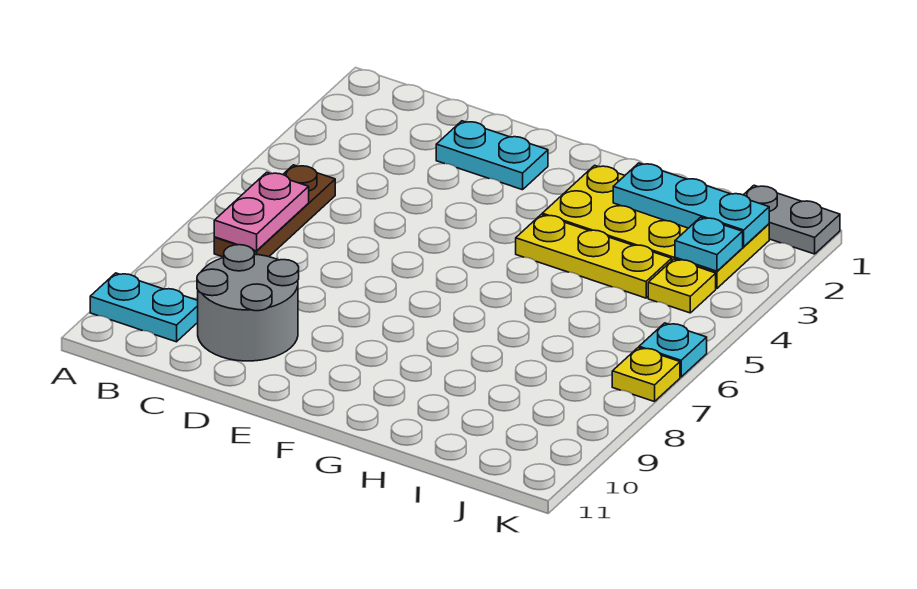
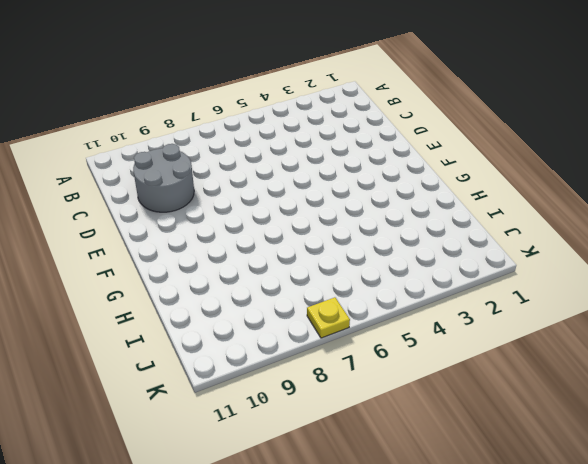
none -> cyan 1x2 plate [90,273,198,342]
none -> brown 1x3 plate [214,165,335,257]
none -> cyan 1x2 plate [436,121,548,190]

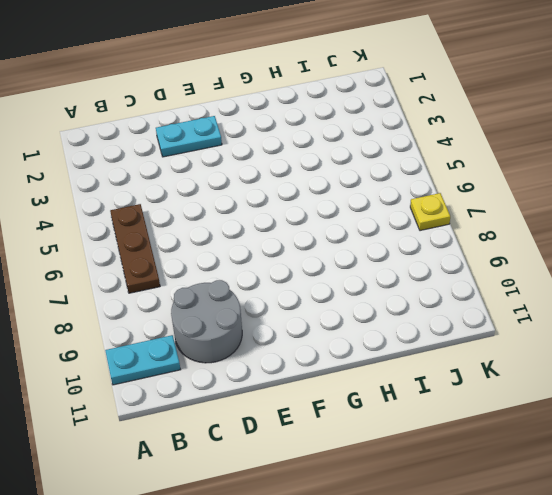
none -> yellow 2x4 plate [542,165,769,288]
none -> yellow 1x3 plate [516,215,672,298]
none -> grey 1x2 plate [744,185,840,254]

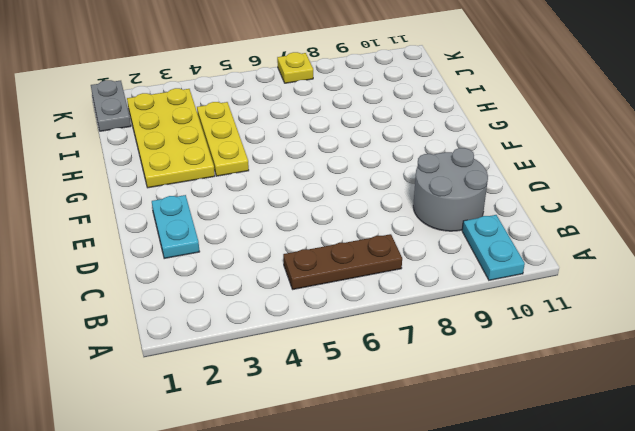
none -> yellow 1x1 plate [648,259,716,313]
none -> cyan 1x1 plate [639,323,707,377]
none -> pink 1x2 plate [214,172,309,251]

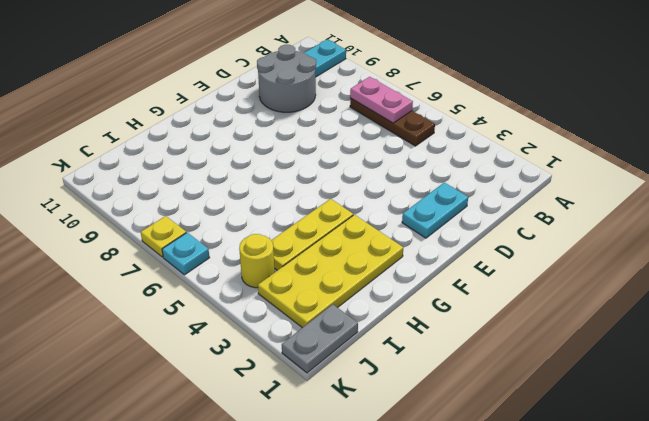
yellow 1x1 round brick [239,234,275,288] -> yellow 1x1 plate [648,259,716,313]
none -> cyan 1x3 plate [613,163,769,247]
none -> cyan 1x1 plate [675,217,743,271]

